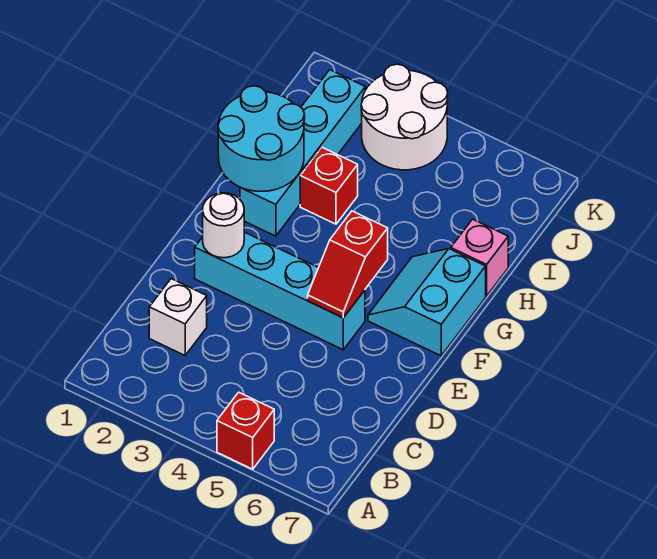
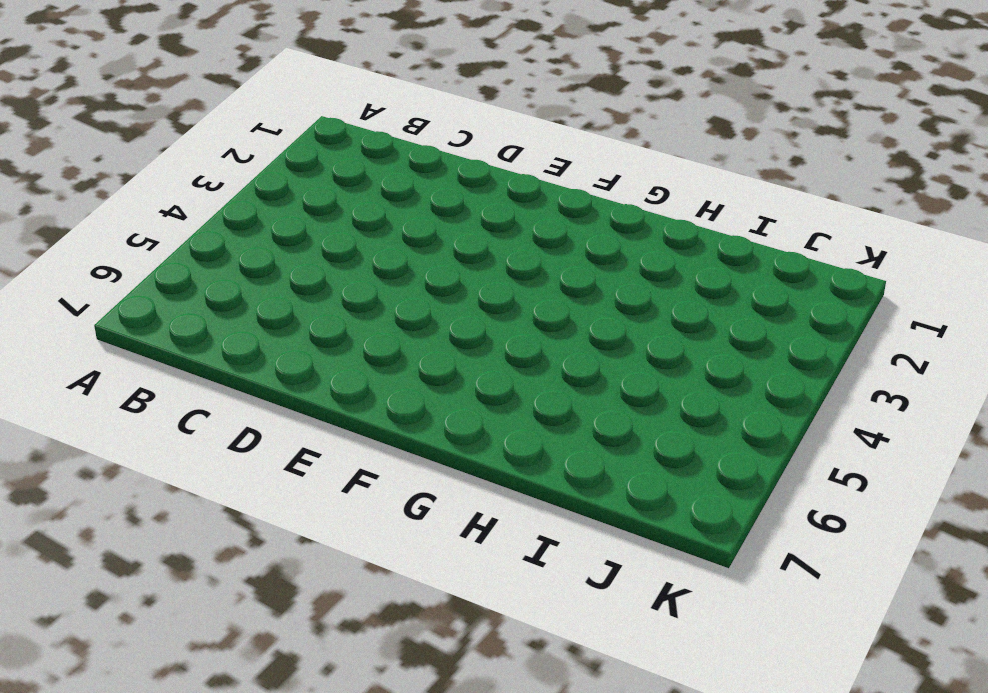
none -> red 1x1 brick [217,392,274,469]
none -> white 1x1 brick [149,279,207,355]

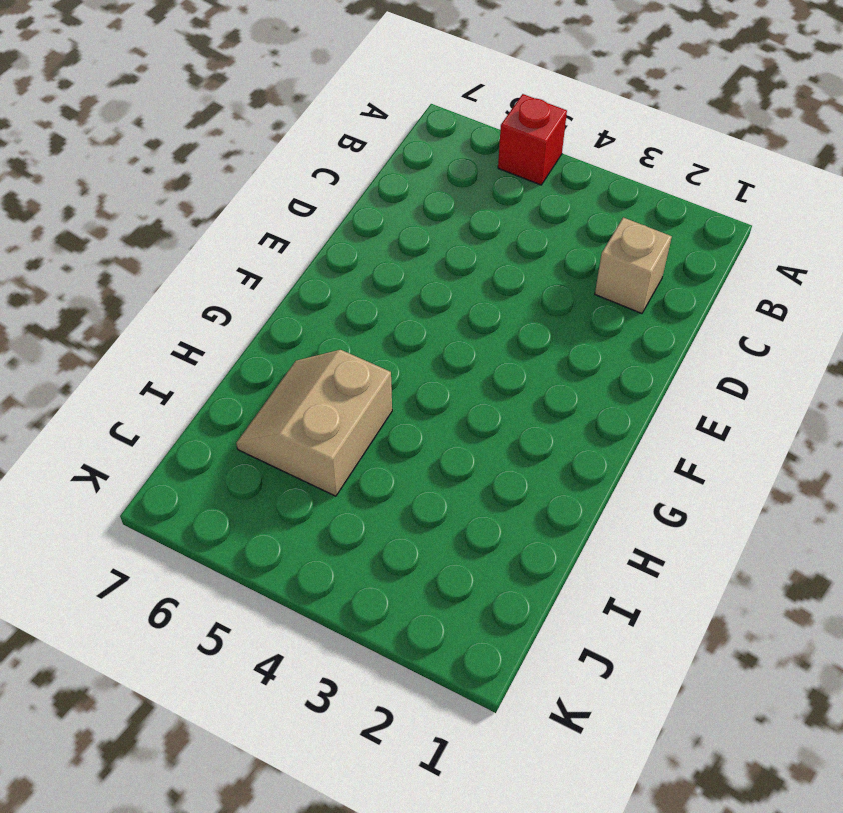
tan 1x1 brick [595,217,672,314] -> white 1x1 brick [149,279,207,355]
tan 2x2 slope [236,350,392,496] -> none
none -> cyan 1x4 brick [195,232,365,350]
none -> cyan 2x2 slope [368,249,486,356]

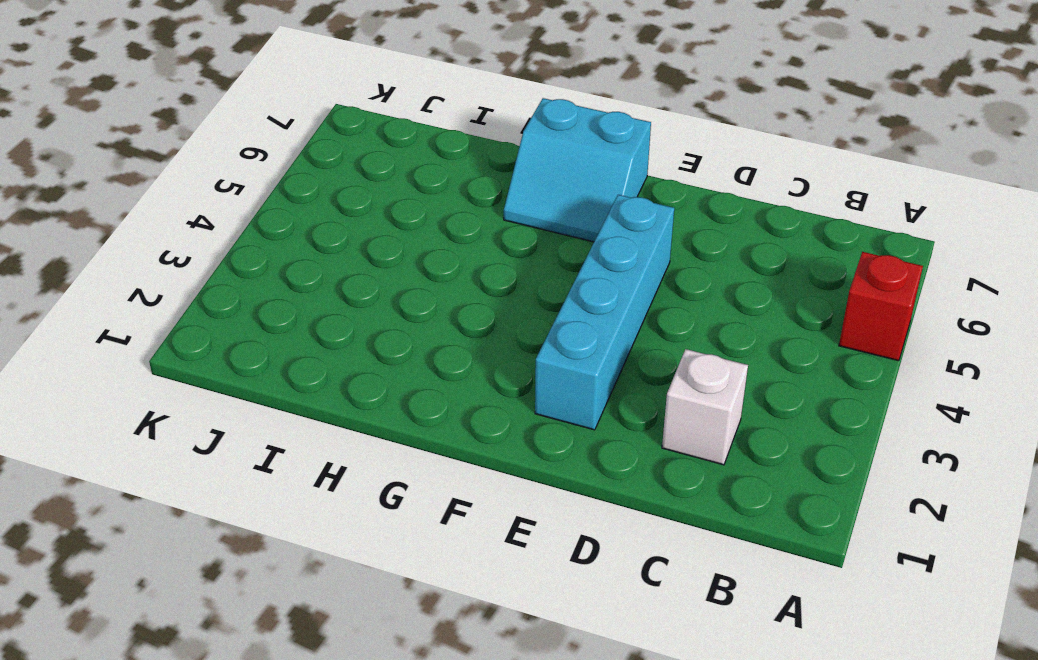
none -> cyan 1x4 brick [240,70,365,236]
none -> red 1x1 brick [300,147,358,224]

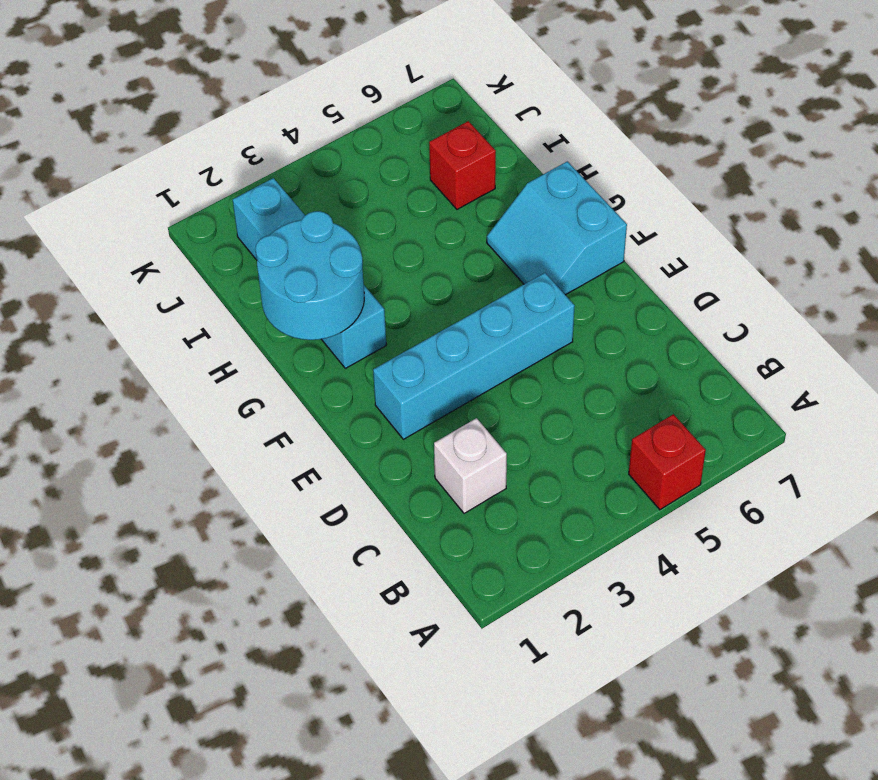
red 1x1 brick [429,121,496,209] -> red 1x1 brick moved to [300,147,358,224]
none -> pink 1x1 brick [451,219,508,296]
none -> white 2x2 round brick [361,64,448,170]

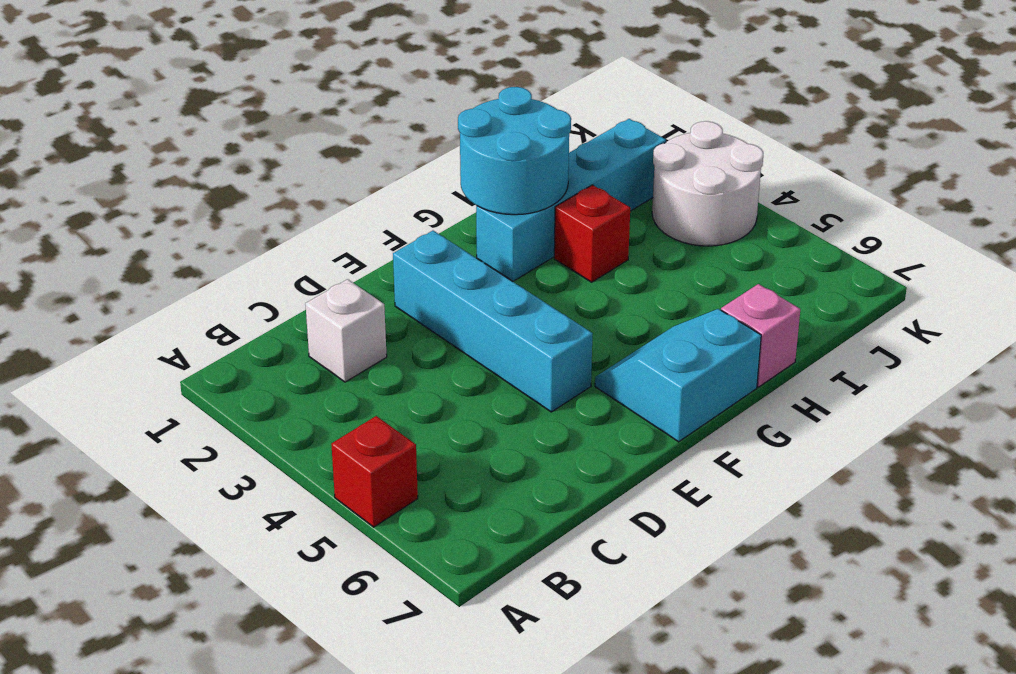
none -> white 1x1 round brick [203,193,244,258]
none -> red 1x2 slope [308,211,388,318]

